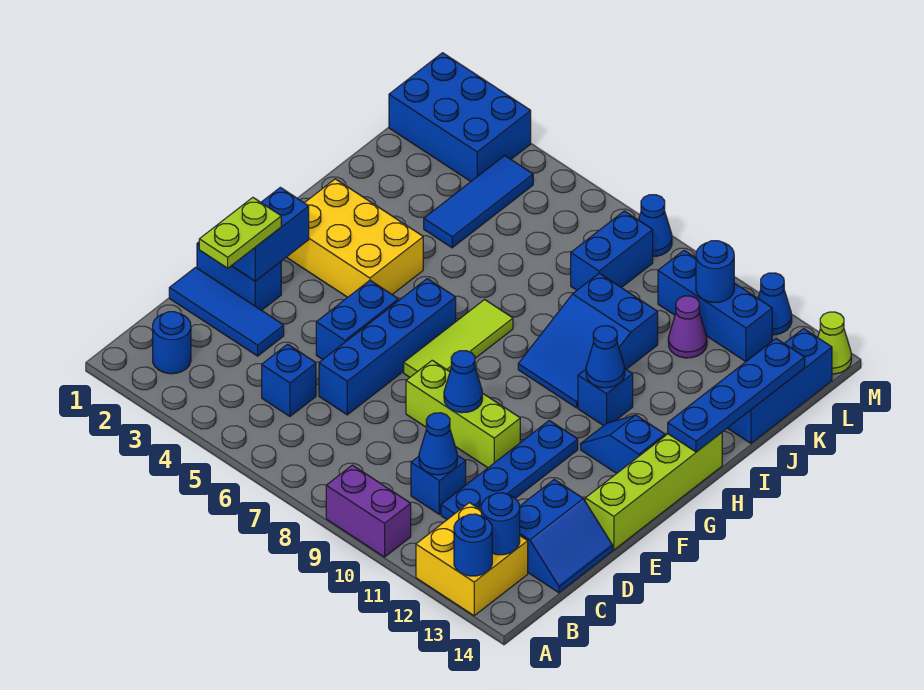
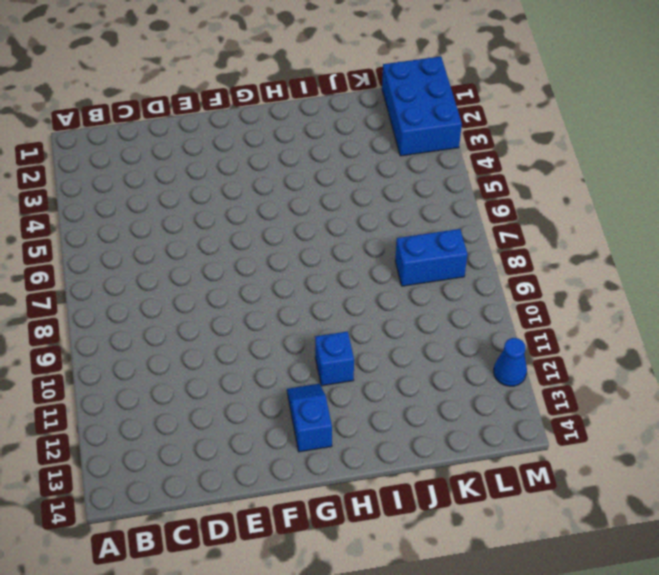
none -> purple 1x2 brick [326,465,411,557]
none -> yellow 2x2 brick [416,503,528,616]
none -> blue 1x1 round brick [153,312,191,374]
none -> blue 1x1 brick [262,344,316,416]

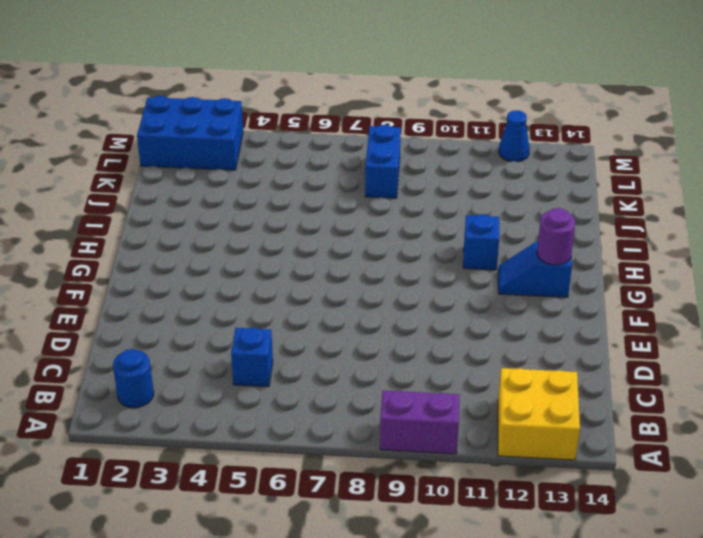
purple 1x1 round brick [537,208,575,265] -> none
none -> blue 1x1 brick [411,455,466,514]
none -> blue 1x4 plate [441,420,578,519]
none -> blue 2x2 slope [520,480,613,593]
none -> blue 1x3 tile [169,267,284,356]

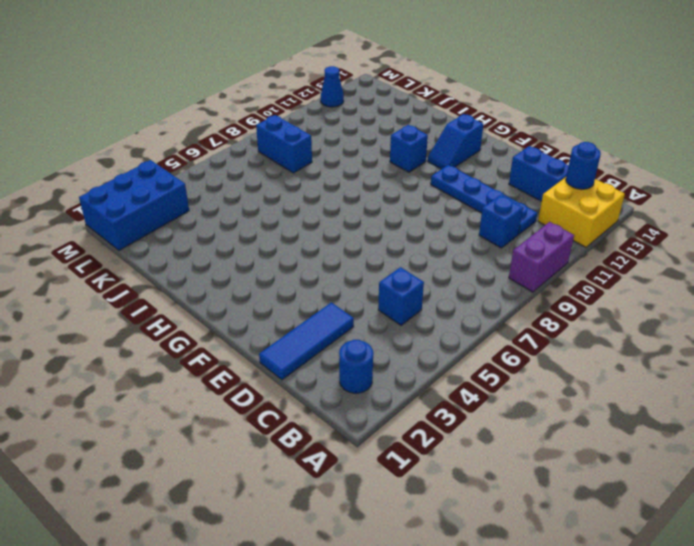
none -> blue 1x4 brick [319,279,456,415]
none -> blue 1x2 brick [197,242,281,310]
none -> blue 1x2 brick [316,280,398,360]
none -> lime 1x3 brick [406,360,520,468]

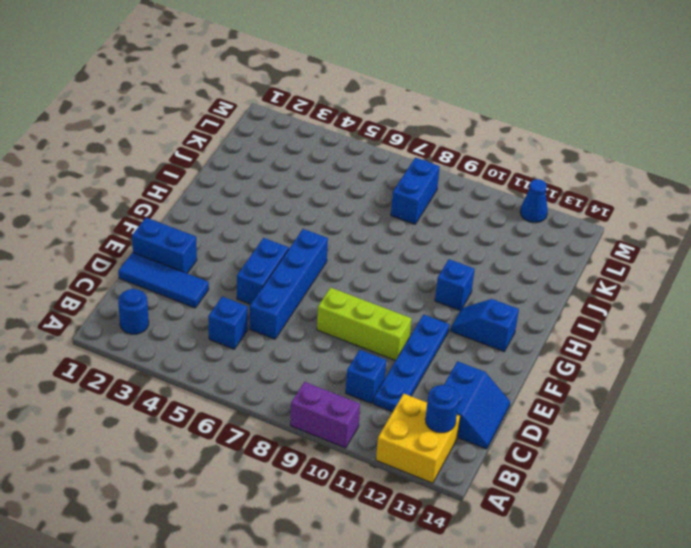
none -> lime 1x4 brick [585,433,722,550]
none -> lime 1x3 tile [404,300,513,377]
none -> yellow 2x3 brick [287,179,423,297]
none -> blue 2x3 slope [518,273,658,408]

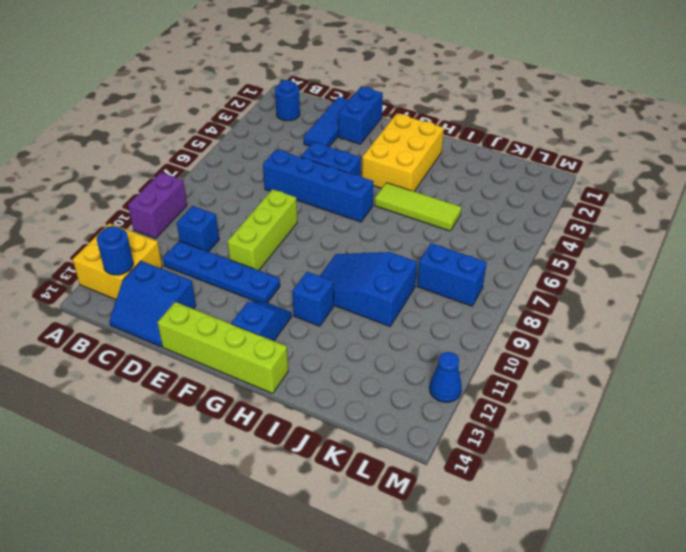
lime 1x3 tile [375,183,461,231] -> lime 1x3 tile moved to [404,300,513,377]
none -> blue 1x1 brick [262,344,316,416]
none -> blue 1x3 tile [424,156,533,248]
none -> blue 1x3 brick [728,329,832,443]
none -> purple 1x1 cone [668,296,707,358]

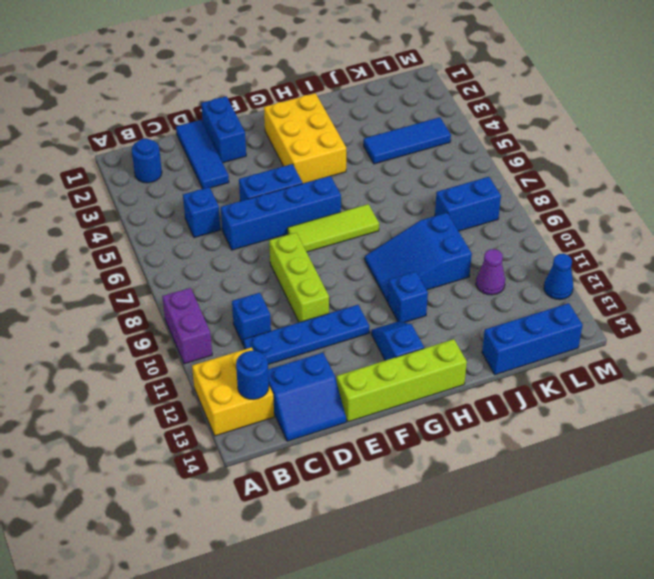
none -> blue 2x3 brick [389,53,531,181]
none -> blue 1x3 brick [658,250,772,362]
none -> blue 1x1 cone [639,195,672,256]
none -> lime 1x1 cone [818,312,851,374]

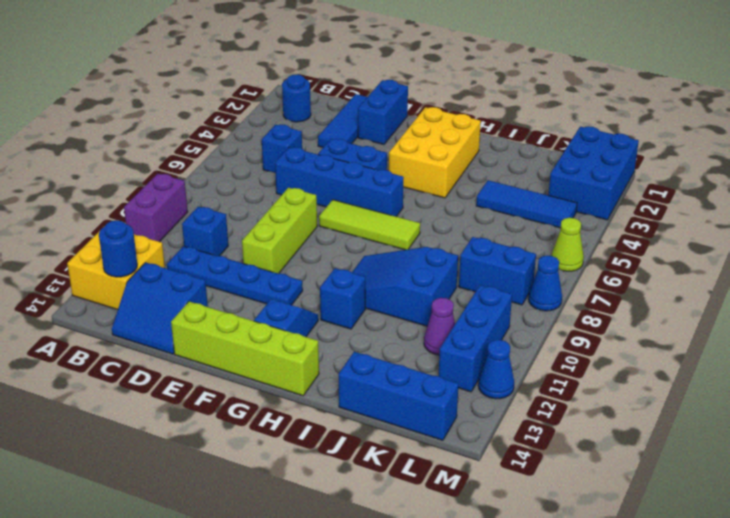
lime 1x1 cone [551,218,584,271] -> lime 1x1 cone moved to [818,312,851,374]
none -> blue 1x1 round brick [454,514,492,576]
none -> blue 1x1 cone [419,413,457,475]
none -> blue 1x2 brick [232,187,309,281]
none -> blue 1x1 cone [444,351,482,413]

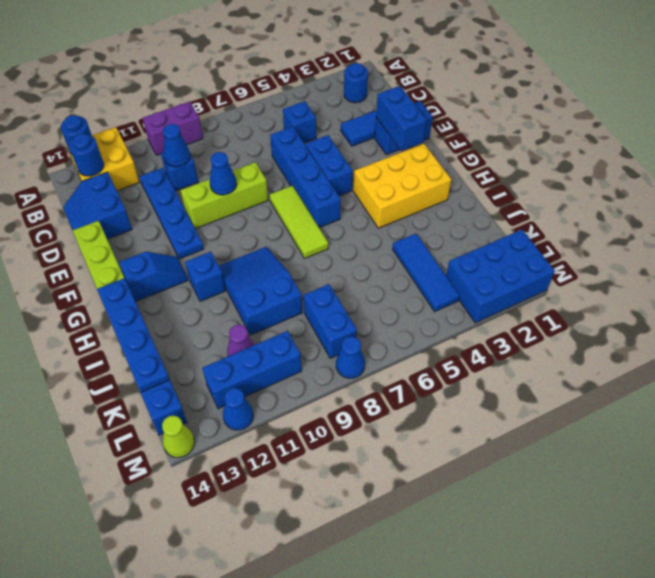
none -> blue 1x1 cone [586,326,625,388]
none -> blue 1x1 round brick [696,241,734,302]
none -> lime 1x2 plate [199,198,281,268]

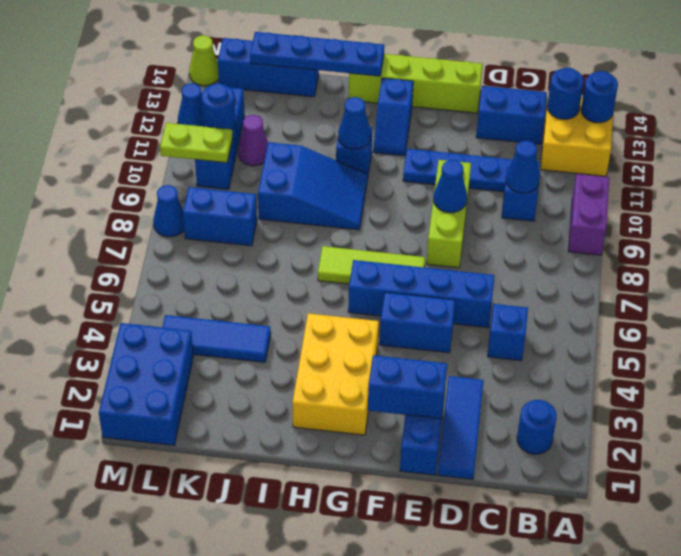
lime 1x2 plate [160,123,233,163] -> lime 1x2 plate moved to [199,198,281,268]

